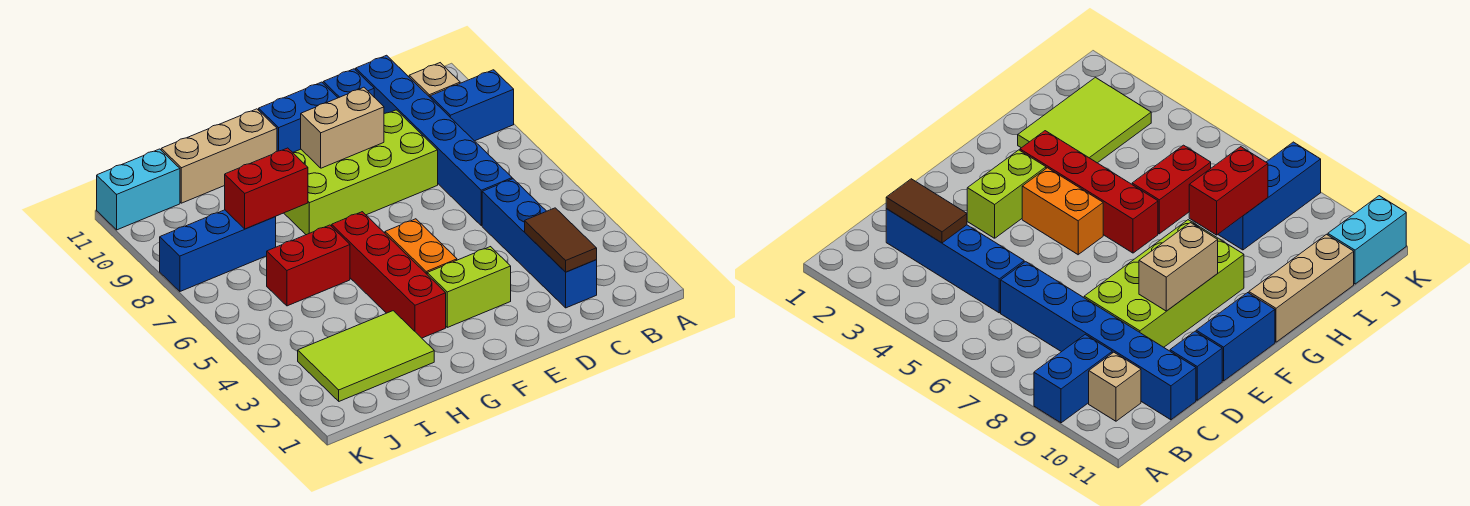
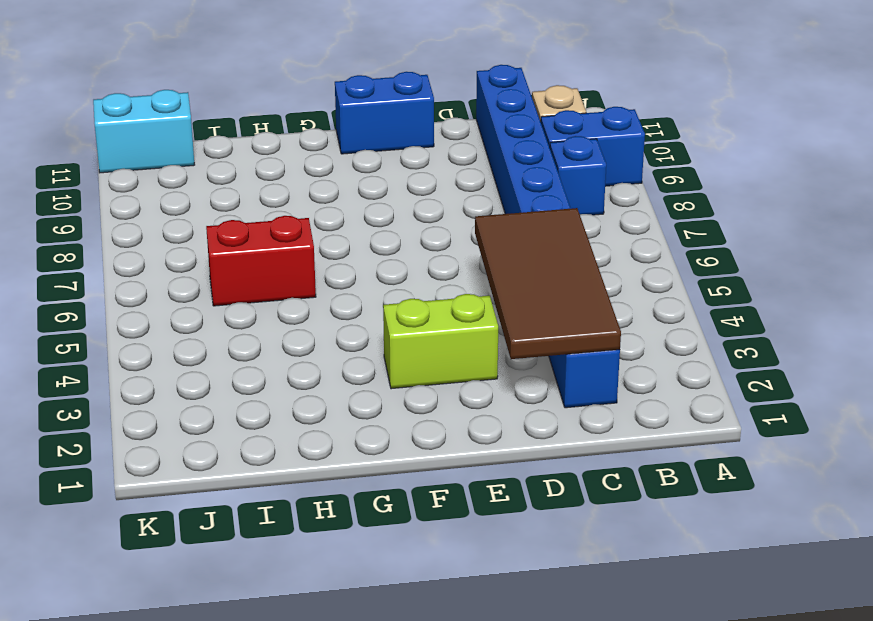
blue 1x1 brick [550,136,606,215] -> blue 1x1 brick moved to [323,69,374,98]
brown 2x4 tile [475,208,621,359] -> brown 1x2 tile [525,208,597,272]
none -> lime 2x4 brick [284,110,438,235]
none -> orange 1x2 brick [385,219,457,274]
none -> red 1x4 brick [332,212,446,338]

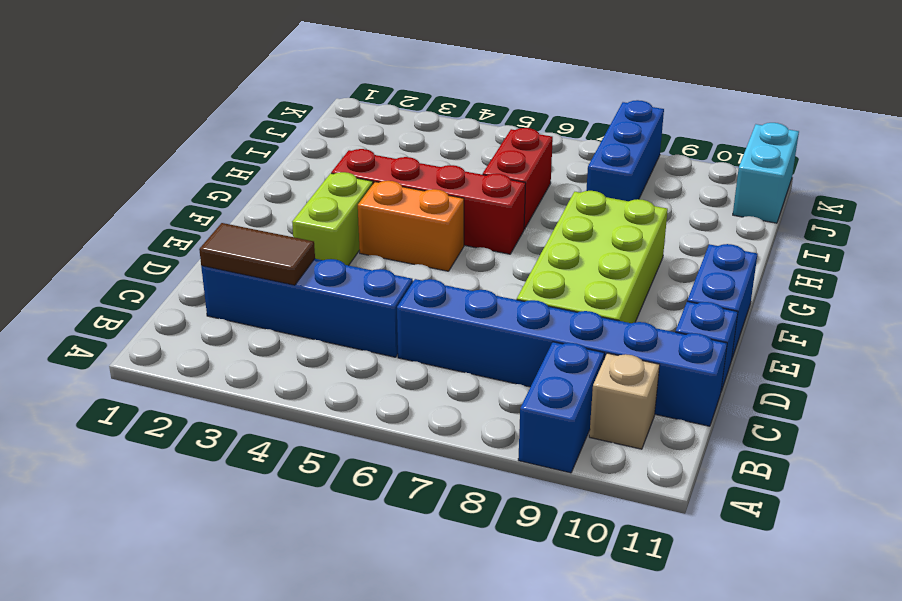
none -> tan 1x3 brick [161,109,277,203]
none -> lime 2x3 tile [298,311,434,401]
none -> tan 1x2 brick [301,87,384,168]

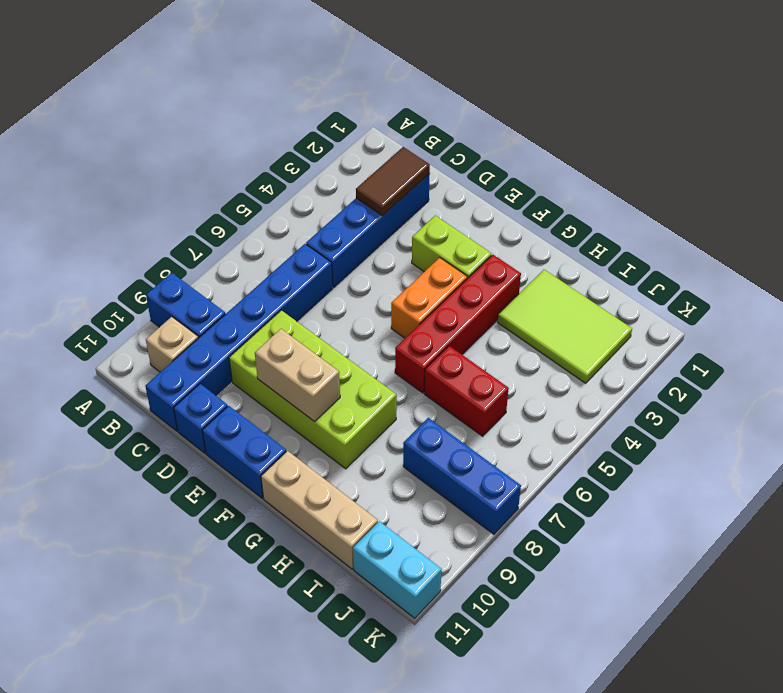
none -> red 1x2 brick [225,148,308,229]

